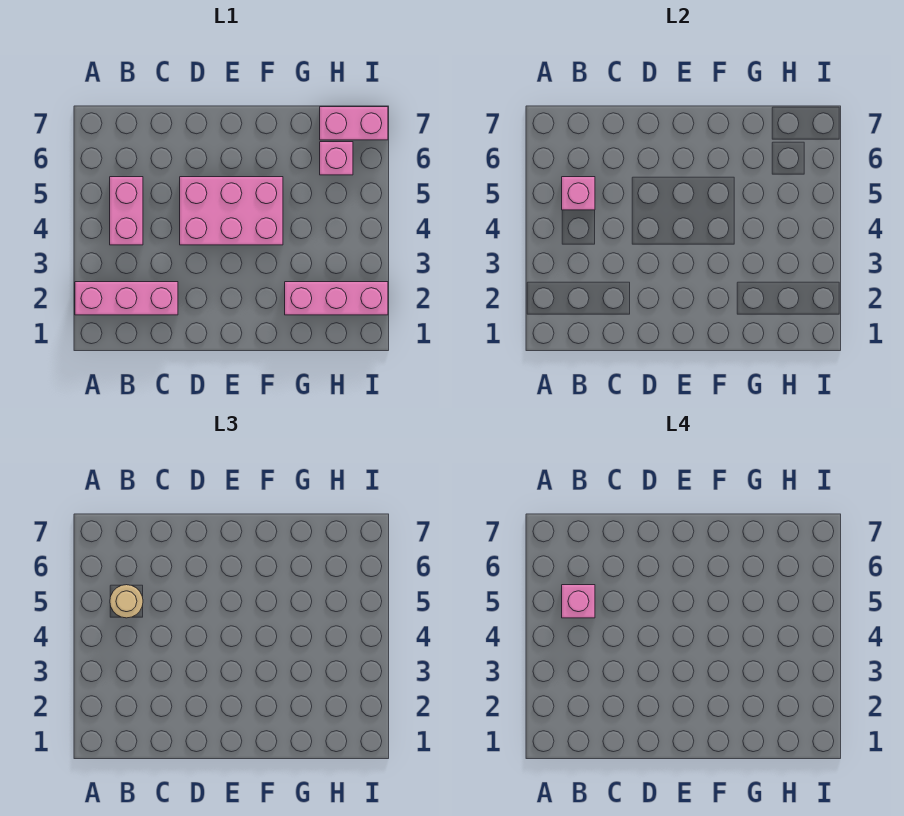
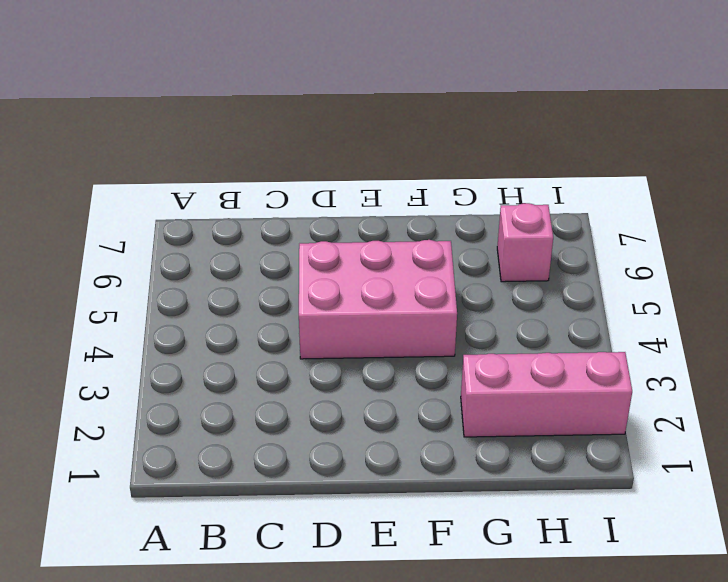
none -> pink 1x3 brick [75,282,178,315]
none -> pink 1x2 brick [110,177,143,245]

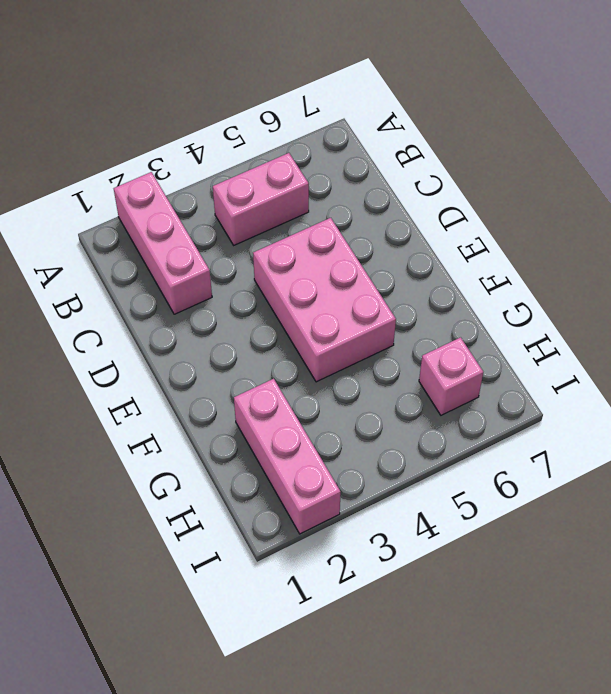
none -> pink 1x2 brick [320,107,388,140]
none -> pink 1x1 brick [562,177,595,210]

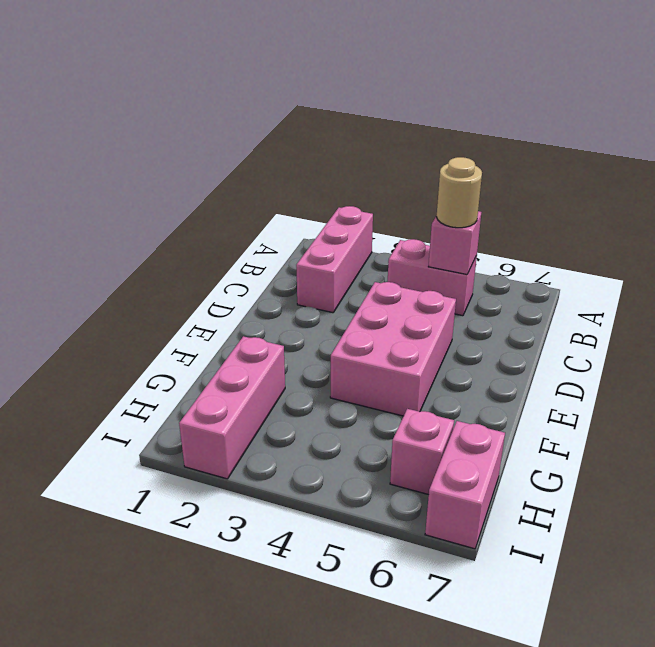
none -> pink 1x1 brick [562,585,595,618]

